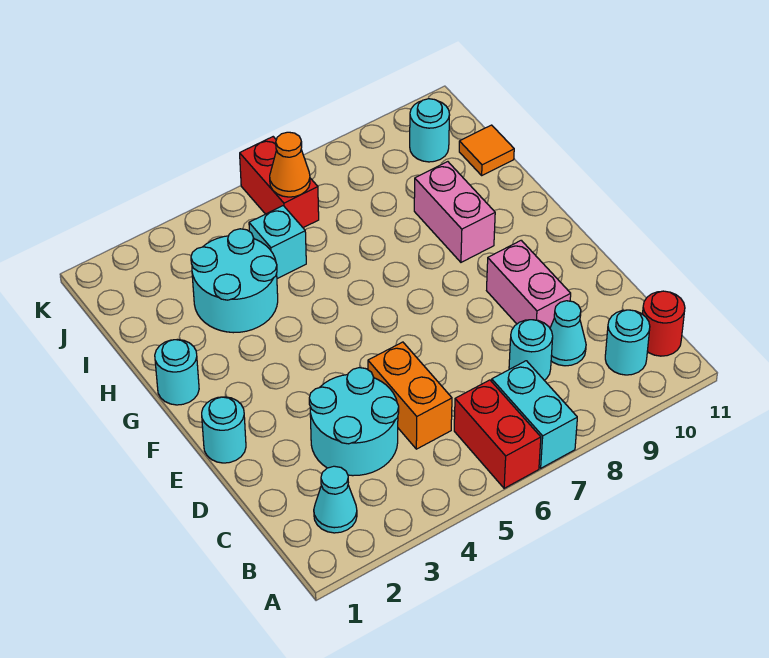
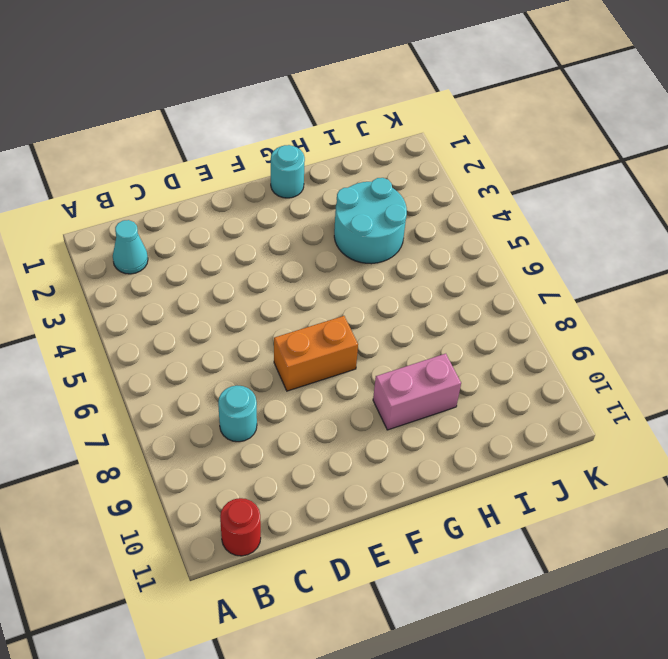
orange 1x2 brick [274,316,358,391] -> orange 1x2 brick moved to [368,342,452,449]
none -> red 1x2 brick [454,380,541,488]
none -> cyan 1x2 brick [492,361,577,468]
none -> cyan 1x1 round brick [605,310,650,375]

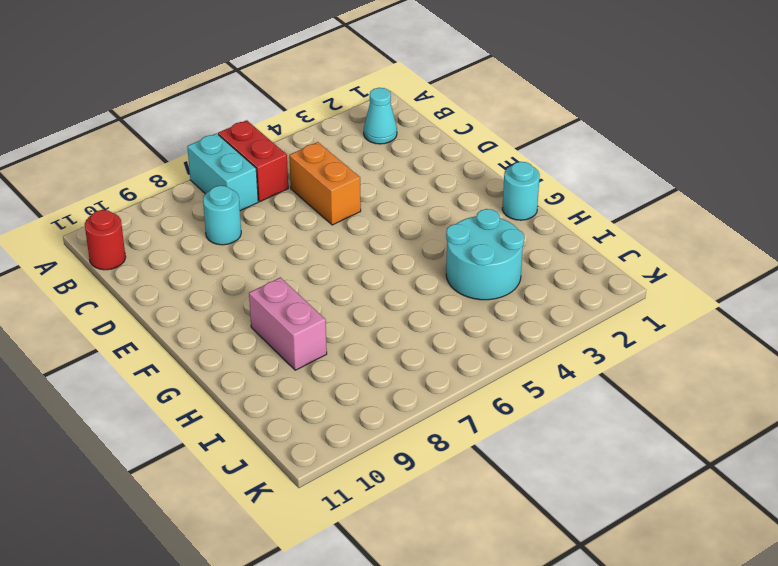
none -> cyan 1x1 round brick [605,310,650,375]
none -> cyan 2x2 round brick [309,368,399,476]
none -> cyan 1x1 cone [550,301,586,366]

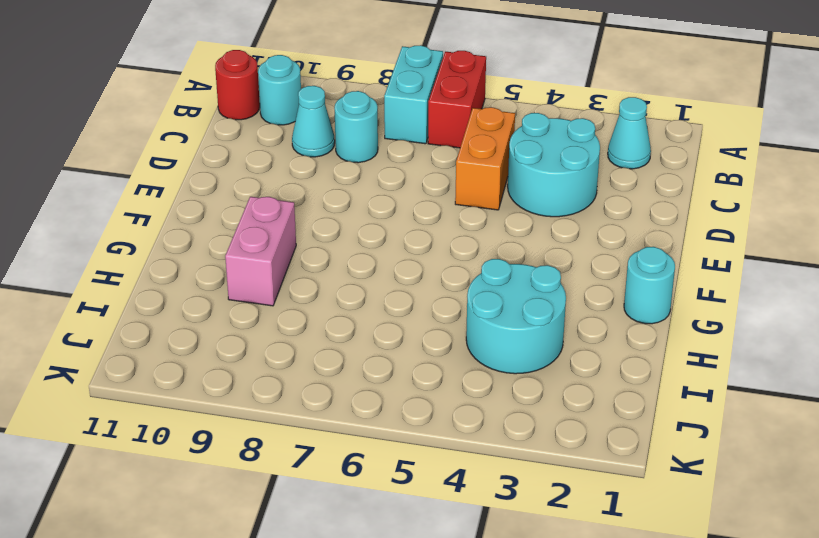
none -> pink 1x2 brick [487,240,571,328]
none -> cyan 1x1 round brick [202,397,246,463]
none -> cyan 1x1 brick [249,206,306,279]

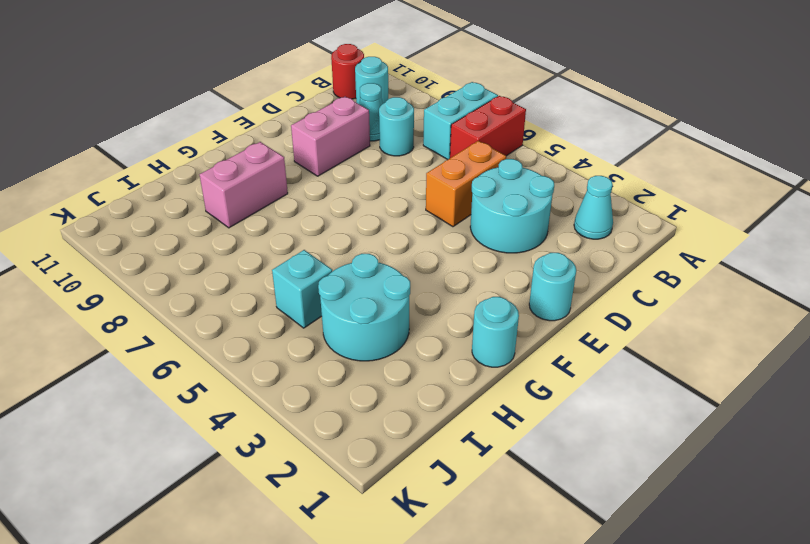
none -> orange 1x1 tile [459,125,514,175]
none -> red 1x2 brick [240,137,319,228]
none -> cyan 1x1 round brick [410,99,449,162]

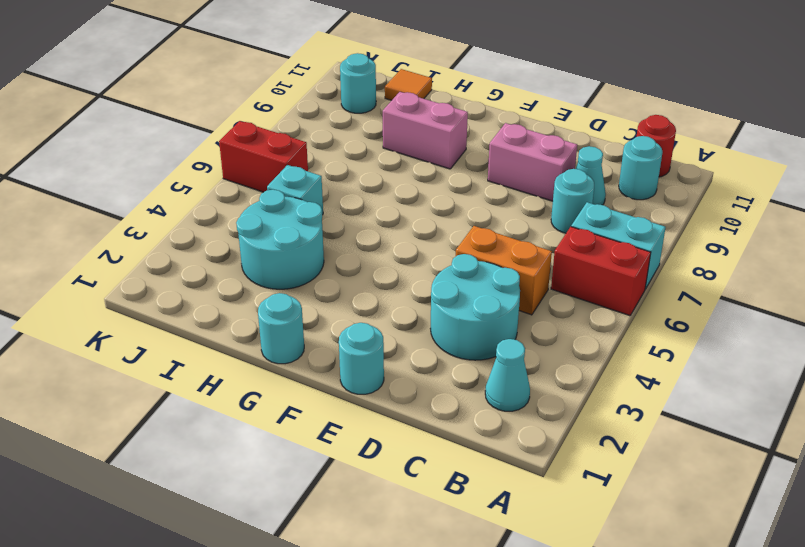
none -> orange 1x1 cone [270,132,310,197]

